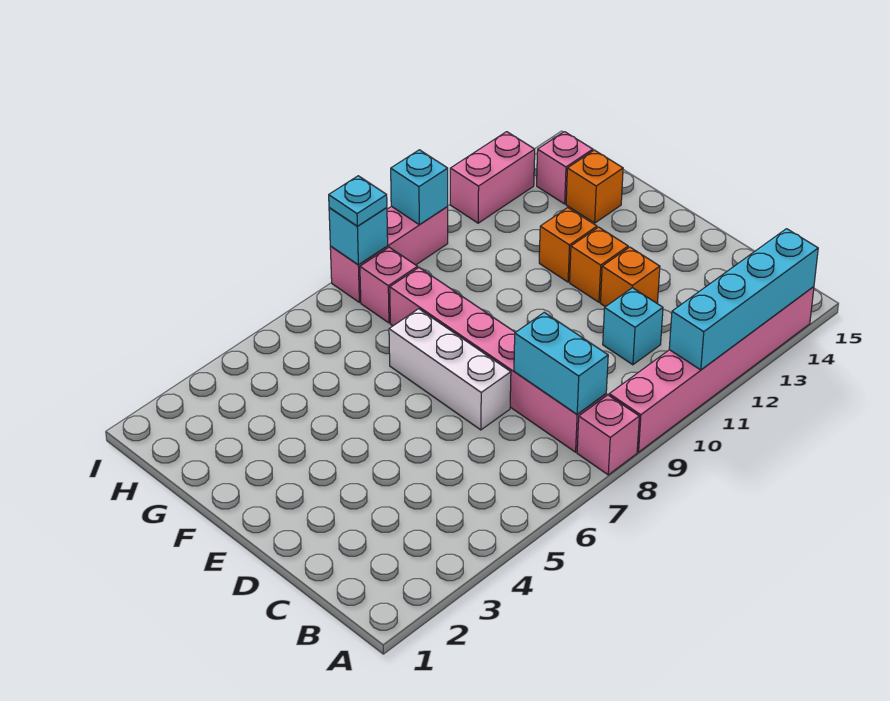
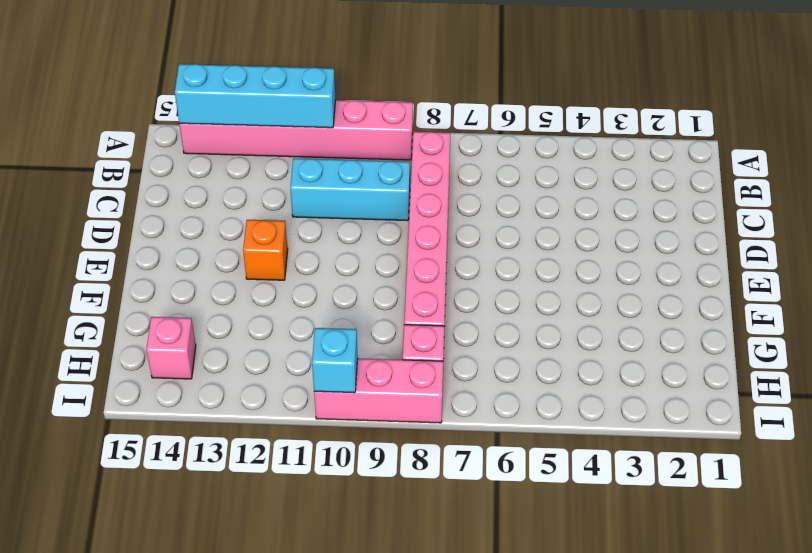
cyan 1x3 brick [290,158,410,221] -> cyan 1x1 brick [603,288,663,365]
none -> pink 1x1 brick [577,395,639,475]
none -> white 1x3 brick [389,309,511,430]
none -> orange 1x1 brick [601,247,660,307]

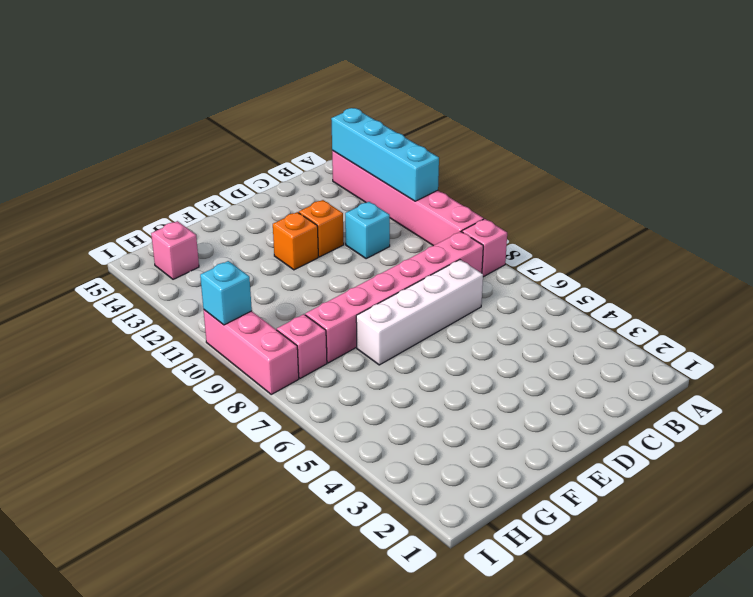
white 1x4 brick [356,260,483,365] -> white 1x3 brick [389,309,511,430]
none -> orange 1x1 brick [539,208,597,282]
none -> orange 1x1 brick [566,150,623,223]
none -> pink 1x2 brick [450,132,535,223]

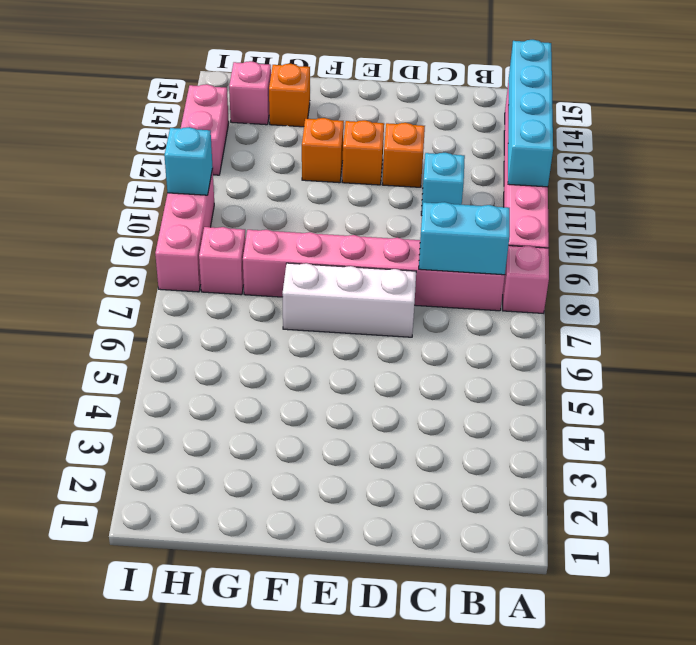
none -> cyan 1x1 brick [329,208,388,265]
none -> cyan 1x1 plate [329,176,387,226]

